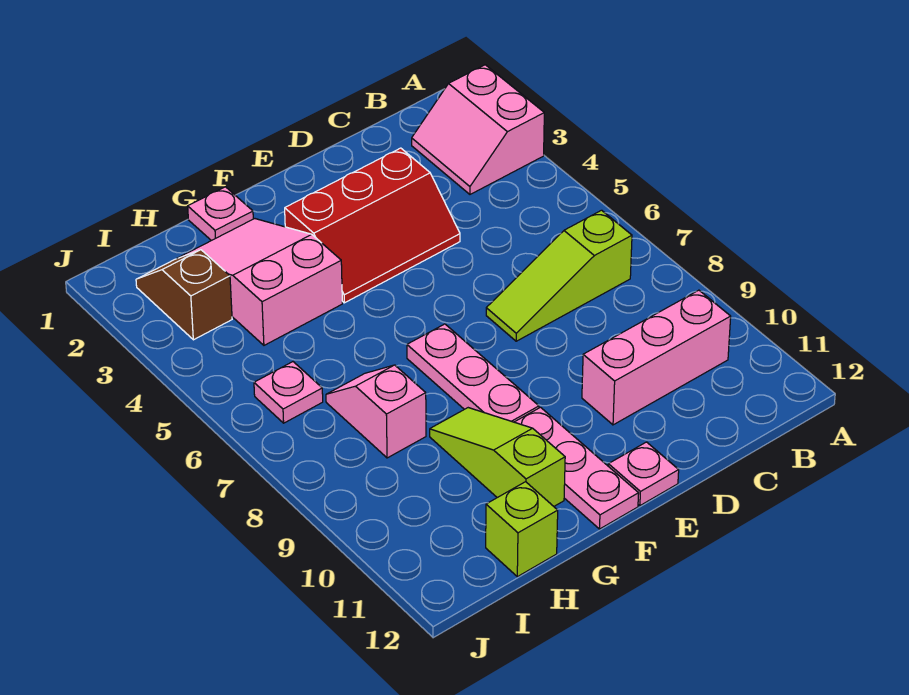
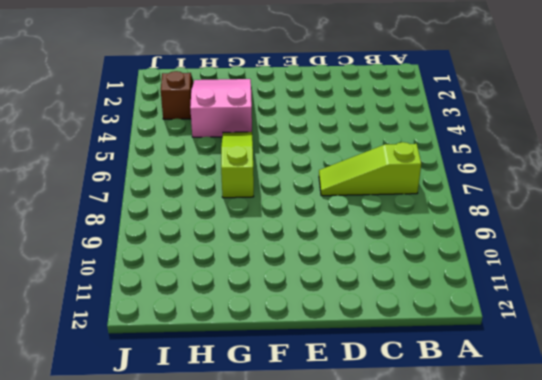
lime 1x3 slope [221,132,254,198] -> lime 1x3 slope moved to [430,408,565,506]
none -> pink 2x2 slope [412,65,544,194]
none -> pink 1x3 brick [582,290,731,425]
none -> red 2x3 slope [285,148,460,303]

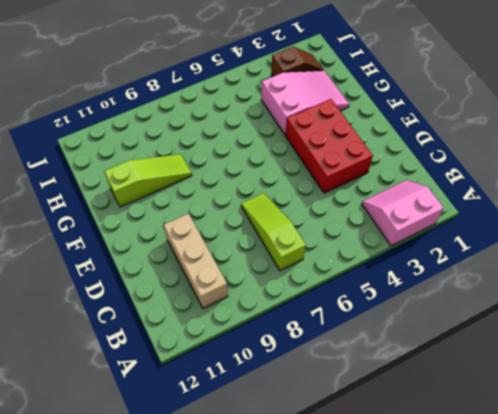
tan 1x3 brick [164,214,228,308] -> pink 1x3 brick [582,290,731,425]
red 2x3 brick [286,99,373,193] -> red 2x3 slope [285,148,460,303]
none -> pink 1x1 plate [608,442,679,506]
none -> pink 1x3 plate [407,324,539,422]
none -> pink 1x3 plate [515,407,639,529]

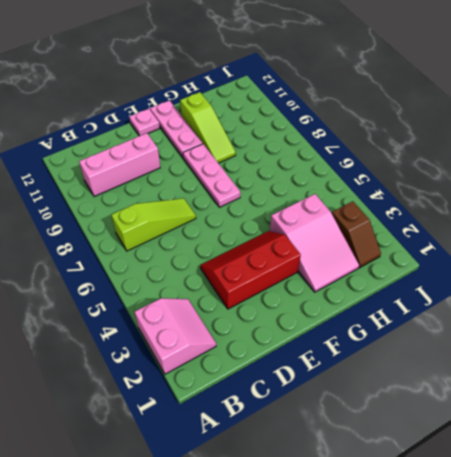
none -> pink 1x1 plate [188,187,253,241]
none -> pink 1x2 slope [326,365,426,458]
none -> lime 1x1 brick [486,482,558,577]

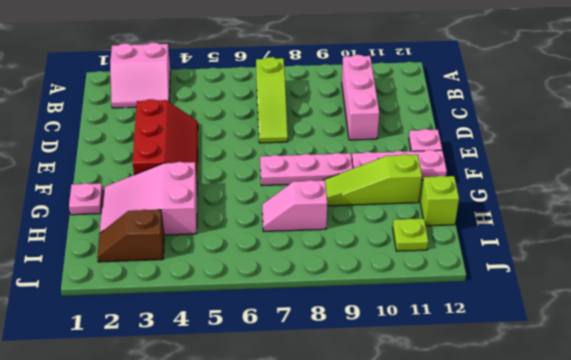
lime 1x1 plate [393,219,428,251] -> none
none -> pink 1x1 plate [254,362,323,423]

